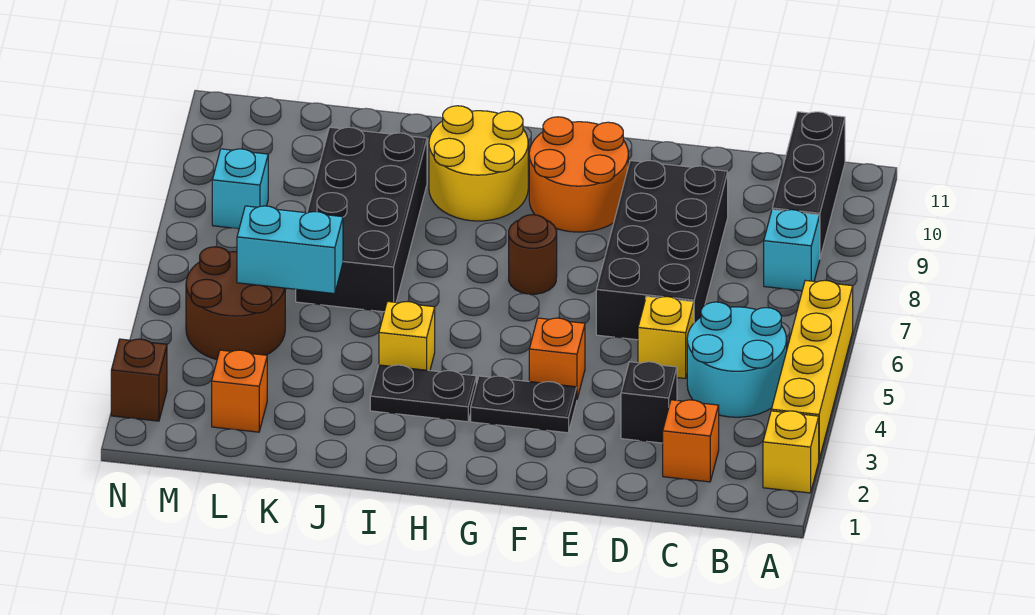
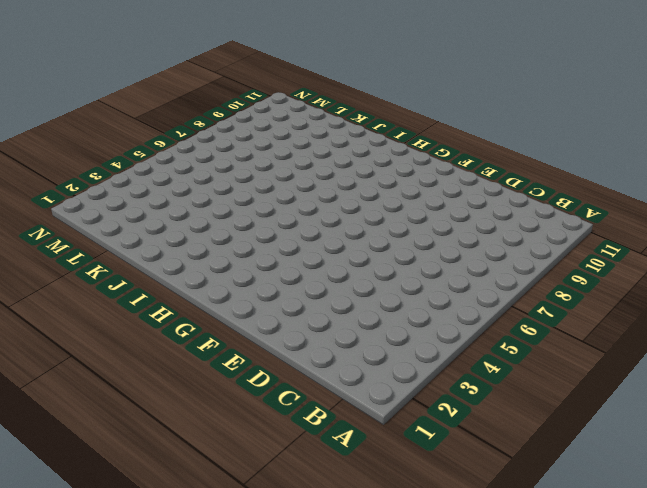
none -> yellow 1x1 brick [763,411,819,493]
none -> yellow 1x4 brick [771,280,853,459]
none -> cyan 2x2 round brick [687,302,787,417]

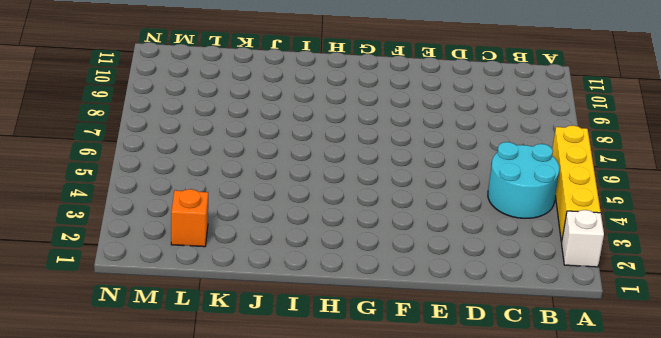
white 1x1 brick [562,210,604,267] -> yellow 1x1 brick [763,411,819,493]
none -> cyan 1x1 brick [764,210,820,291]
none -> black 1x3 brick [772,112,845,257]
none -> orange 1x1 brick [663,400,719,482]

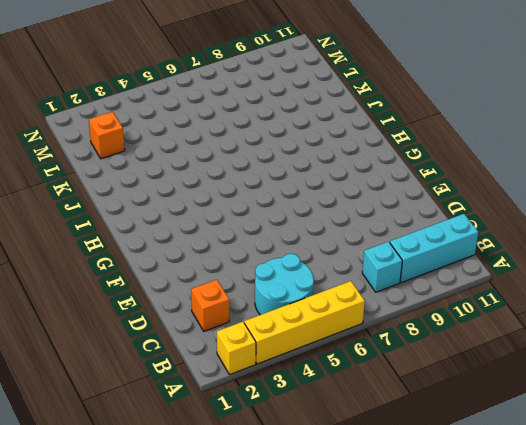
cyan 1x3 brick [390,214,478,283] -> black 1x3 brick [772,112,845,257]
none -> black 1x1 brick [621,362,677,443]
none -> yellow 1x1 brick [638,296,694,379]
none -> black 2x4 brick [596,160,728,340]

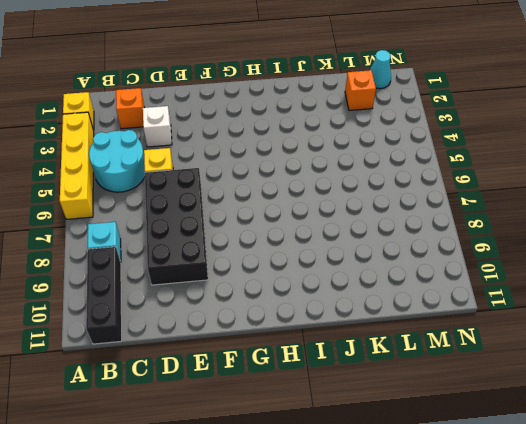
white 1x1 brick [143,106,172,147] -> black 1x1 brick [621,362,677,443]
cyan 1x1 cone [370,50,391,89] -> none
none -> black 1x2 plate [471,376,577,433]
none -> orange 1x1 brick [529,318,585,398]
none -> orange 2x2 round brick [529,117,628,232]

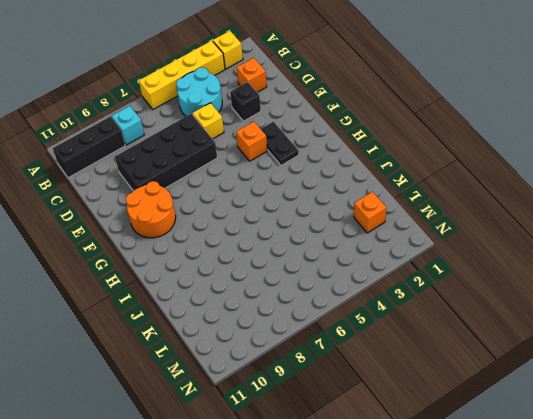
none -> brown 1x1 round brick [509,215,557,294]
none -> black 1x2 plate [370,365,476,422]
none -> yellow 2x2 round brick [429,106,528,221]

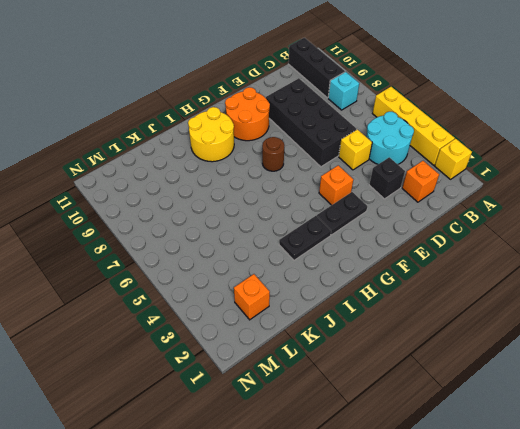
none -> yellow 1x1 brick [379,301,435,371]
none -> black 2x4 brick [296,127,427,312]
none -> brown 2x2 round brick [186,247,285,359]

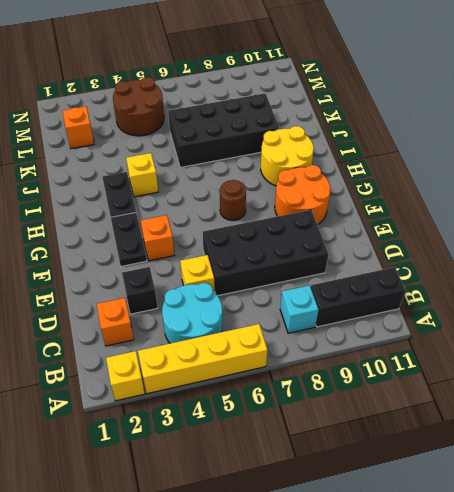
none -> cyan 1x1 brick [212,149,268,229]
none -> brown 1x1 brick [111,339,167,421]
none -> cyan 1x2 brick [237,206,343,294]

